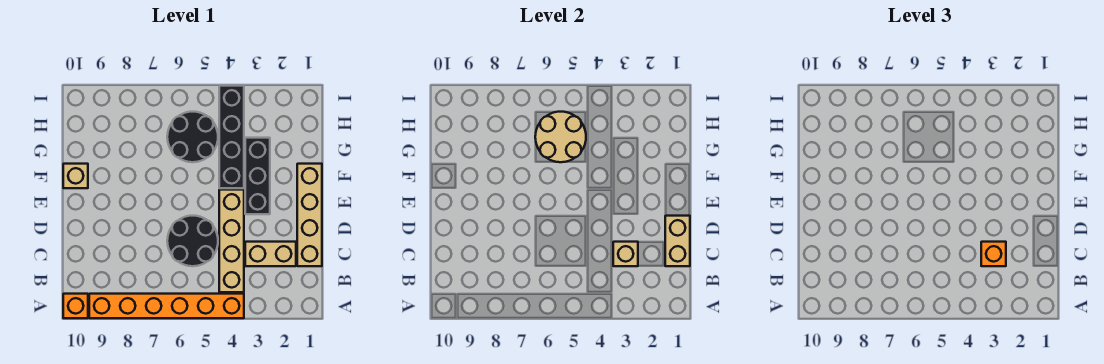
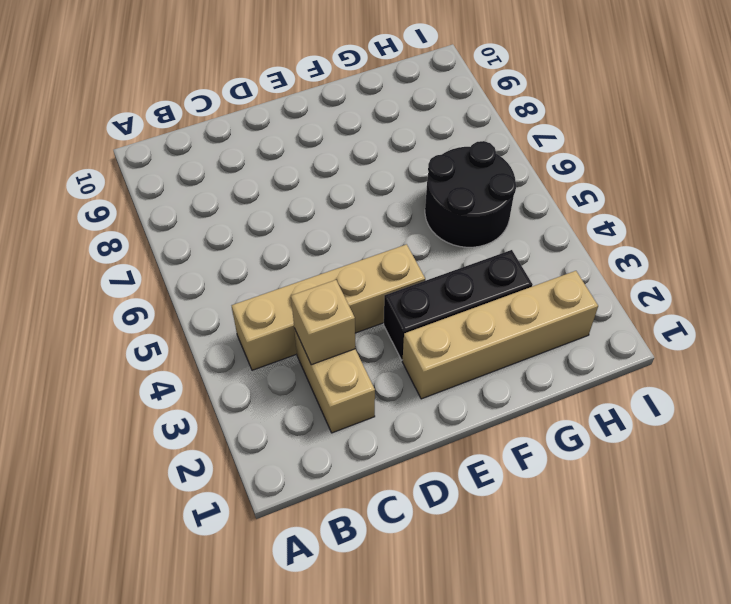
tan 1x4 brick [402,271,598,399] -> tan 1x4 brick moved to [297,164,322,266]
none -> orange 1x6 brick [89,294,244,318]
none -> orange 1x1 brick [63,294,88,318]
none -> black 2x2 round brick [167,216,218,266]

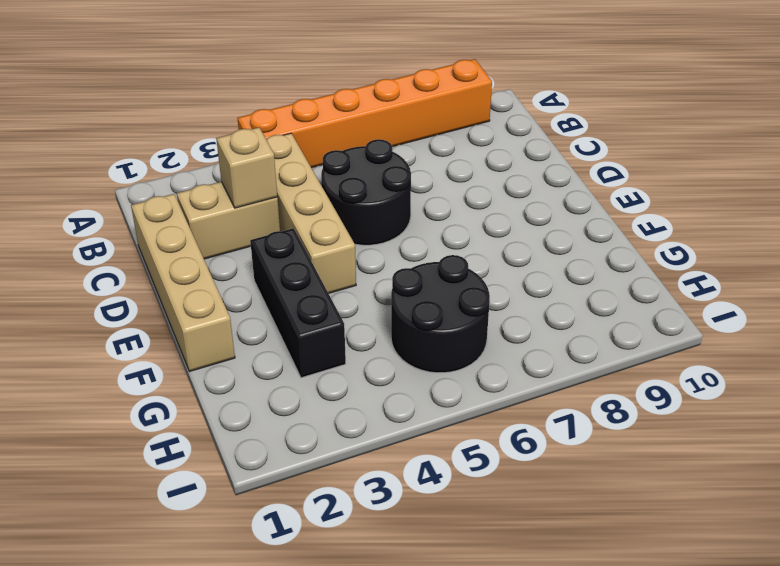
none -> orange 1x1 brick [63,294,88,318]
none -> black 1x4 brick [219,86,244,188]
none -> tan 1x1 brick [63,164,88,188]

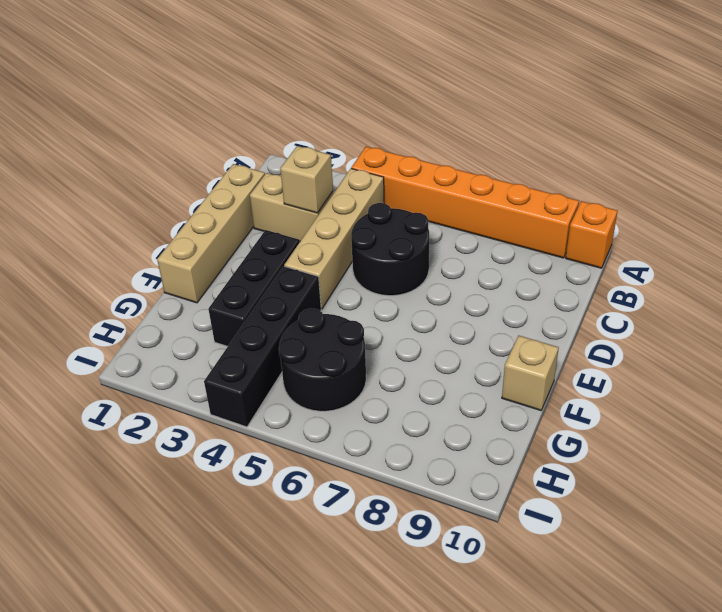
none -> tan 1x2 brick [665,216,690,266]
none -> tan 2x2 round brick [535,112,586,162]
none -> orange 1x1 brick [981,242,1006,266]

